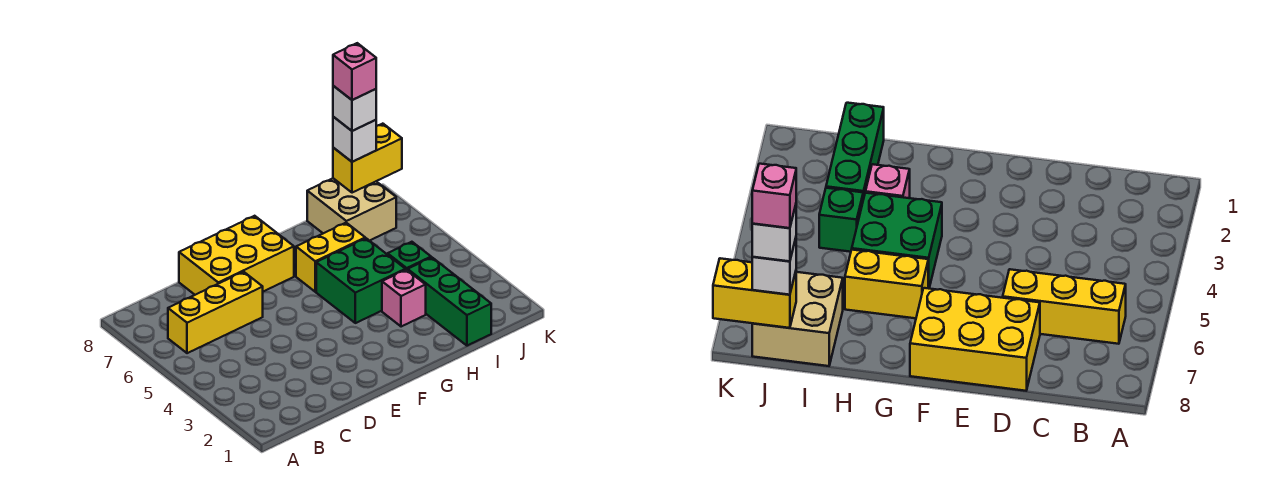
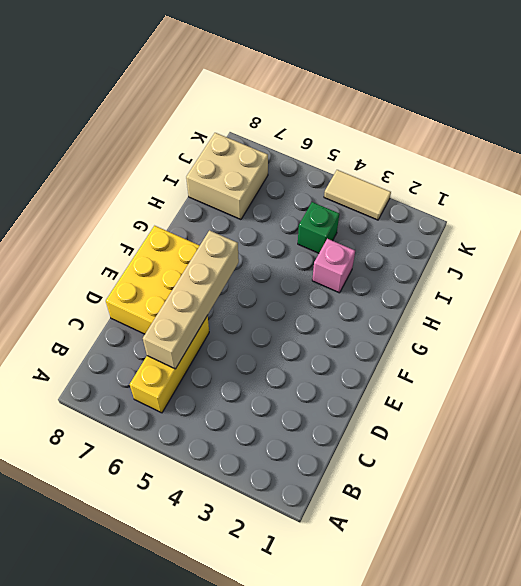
tan 1x4 brick [143,230,239,369] -> none
tan 1x2 tile [324,170,391,220] -> none
none -> green 2x2 brick [316,238,405,323]
none -> yellow 1x2 brick [296,223,365,292]
none -> green 1x3 brick [408,258,491,346]

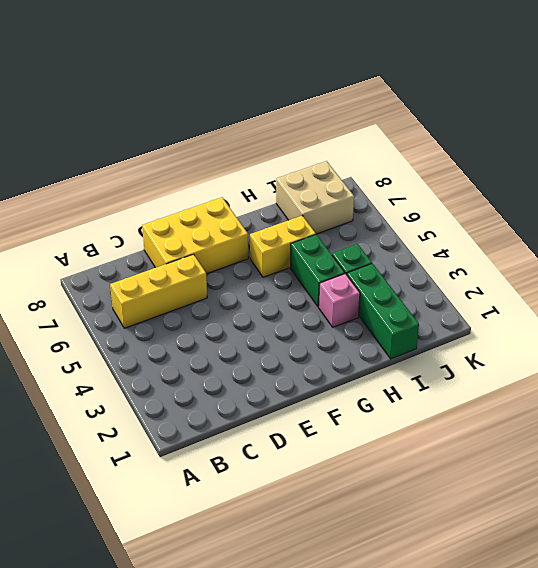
green 1x2 brick [290,234,345,307] -> green 2x2 brick [316,238,405,323]
none -> yellow 1x2 brick [333,124,402,193]
none -> white 1x1 brick [333,117,376,162]
none -> white 1x1 brick [333,86,376,131]

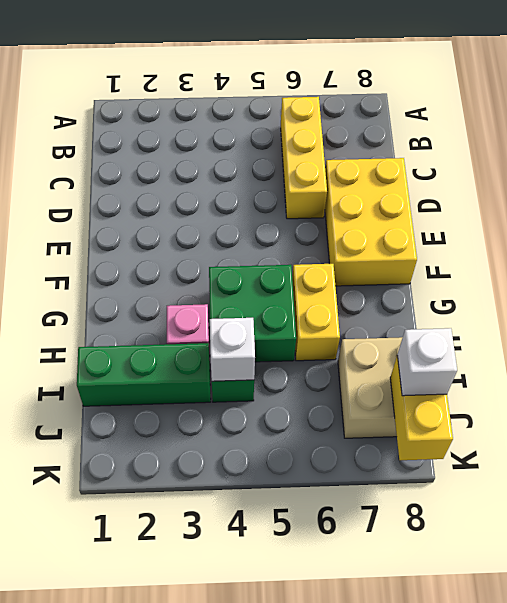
white 1x1 brick [210,318,255,381] -> white 1x1 brick moved to [333,86,376,131]
none -> pink 1x1 brick [333,43,376,100]

